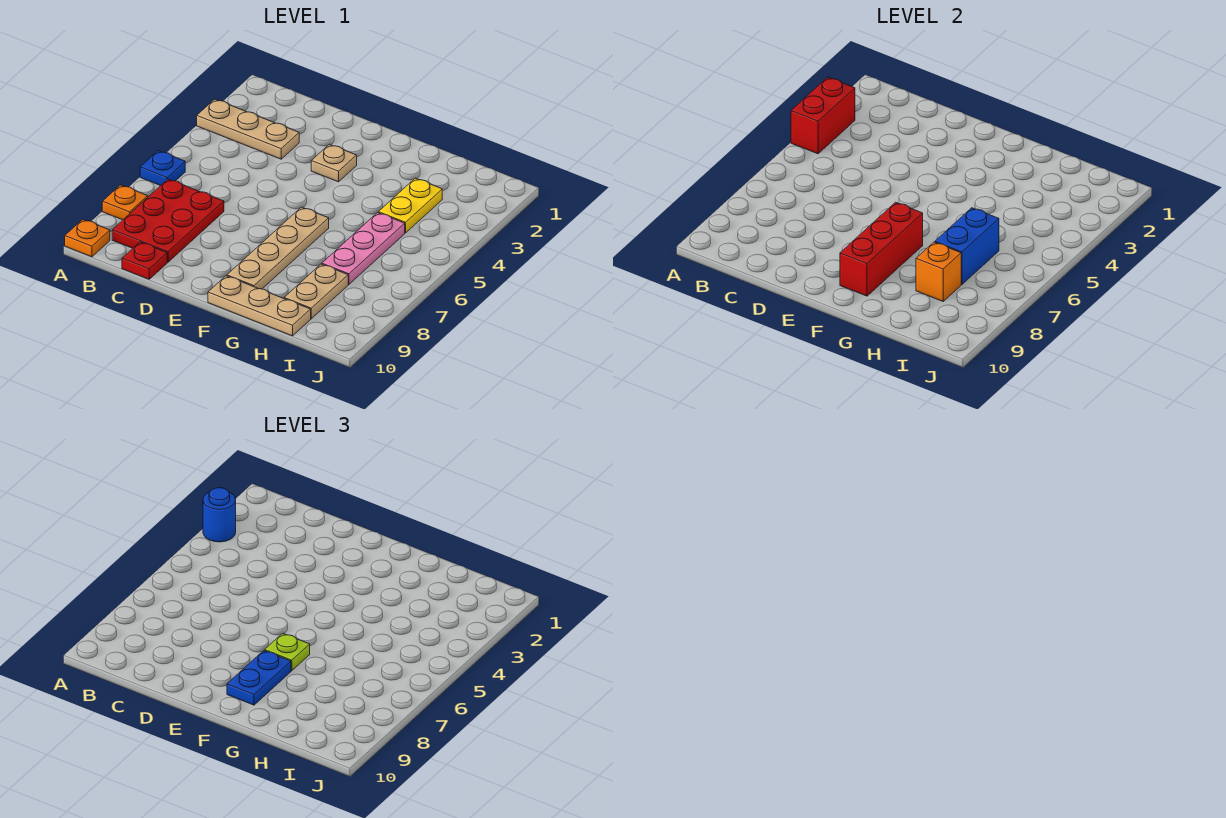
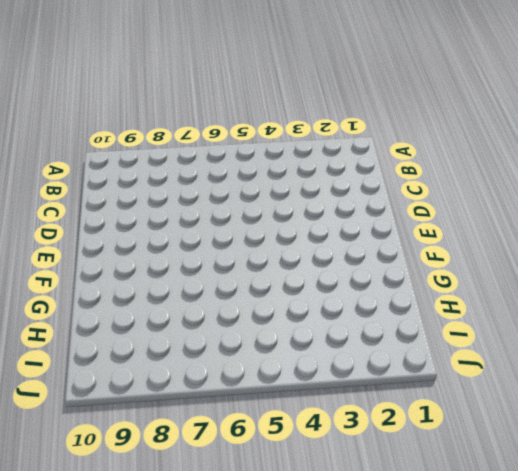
none -> tan 1x3 plate [197,99,299,159]
none -> blue 1x1 plate [140,151,185,186]
none -> orange 1x1 plate [102,185,148,220]

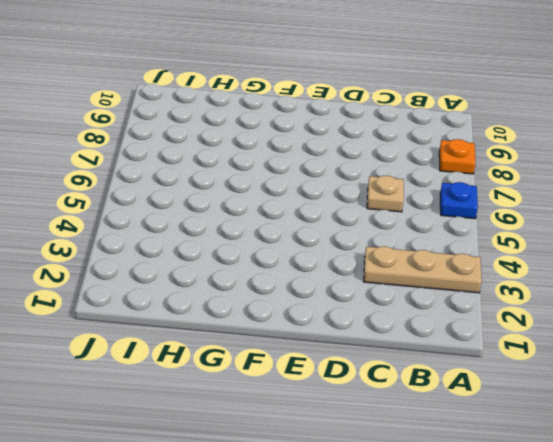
tan 1x1 plate [367,176,404,212] -> tan 1x1 plate moved to [311,144,357,182]
none -> orange 1x1 plate [65,219,110,257]
none -> red 2x3 plate [112,179,224,262]
none -> red 1x1 plate [122,242,167,279]

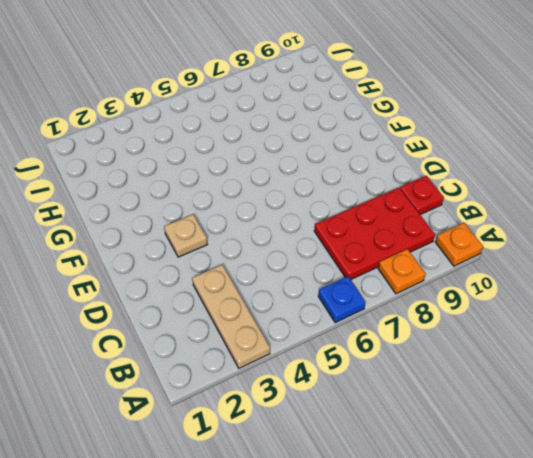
none -> tan 1x4 plate [227,207,329,289]
none -> tan 1x3 plate [208,276,311,336]
none -> yellow 1x2 plate [378,178,442,233]

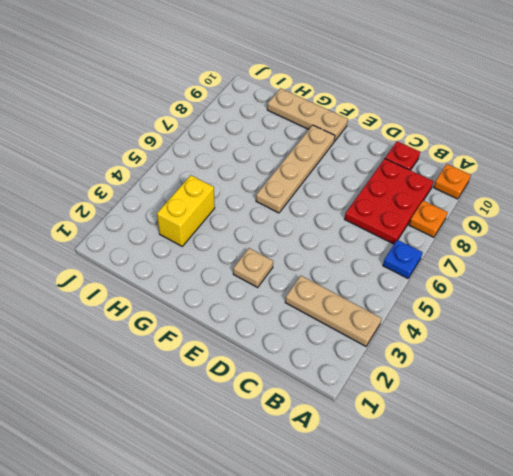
yellow 1x2 brick [157,175,215,246] -> yellow 1x2 plate [378,178,442,233]
none -> pink 1x3 plate [322,213,405,284]
none -> tan 1x2 plate [284,264,348,319]
none -> red 1x2 brick [791,77,855,154]

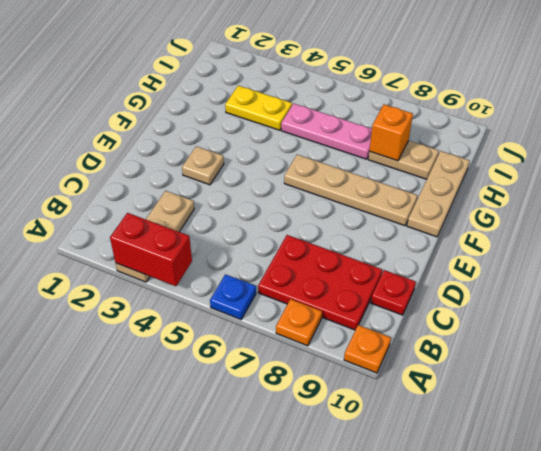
none -> red 1x3 brick [840,202,923,296]
none -> blue 1x2 brick [935,208,999,284]
none -> blue 1x1 round brick [203,488,236,542]

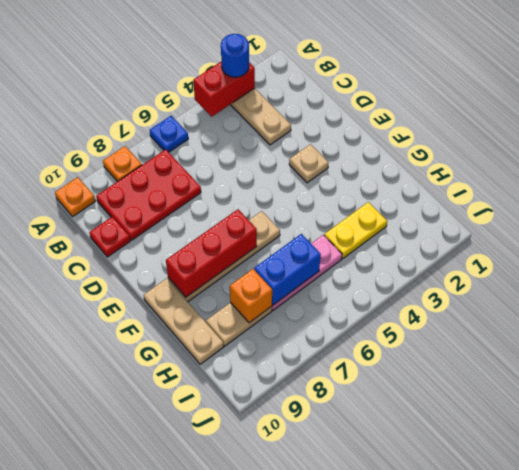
none -> lime 1x1 plate [265,633,310,671]
none -> blue 1x2 plate [227,651,291,705]

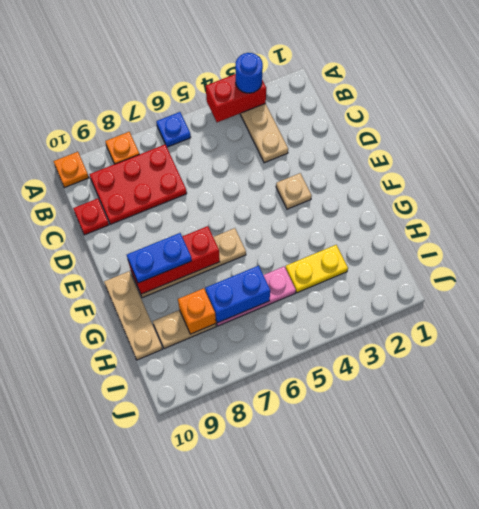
none -> lime 1x1 plate [265,633,310,671]

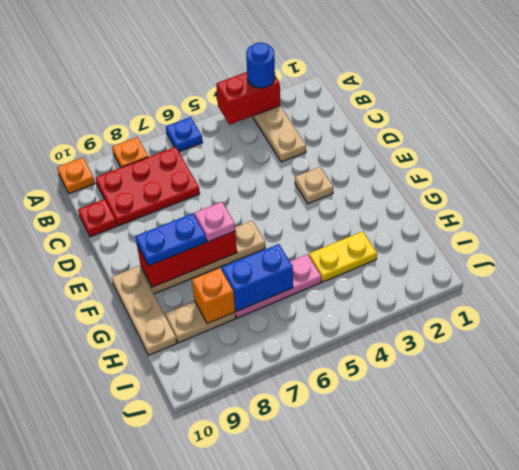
pink 1x1 plate [195,202,235,242] -> lime 1x1 plate [265,633,310,671]

